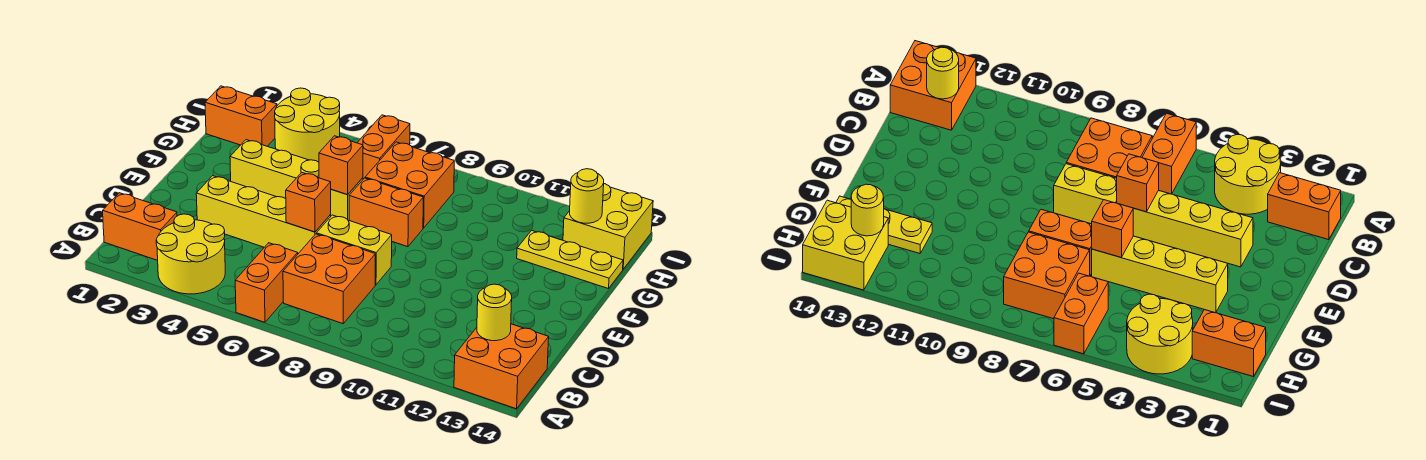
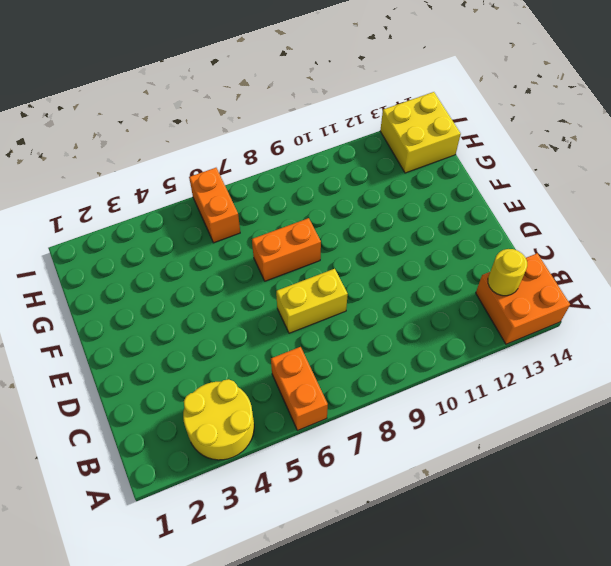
none -> orange 1x2 brick [103,193,177,260]
none -> orange 2x2 brick [283,234,375,324]
none -> yellow 1x4 brick [196,176,331,254]

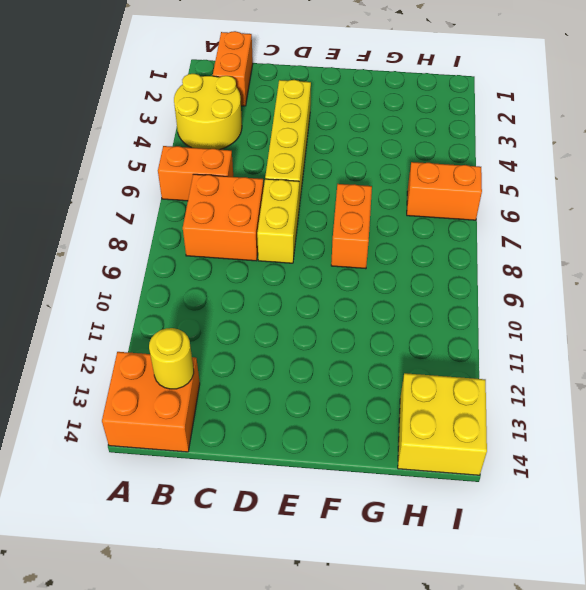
none -> yellow 1x4 brick [230,140,363,220]
none -> orange 2x2 brick [365,142,454,228]
none -> yellow 1x3 plate [517,230,623,289]

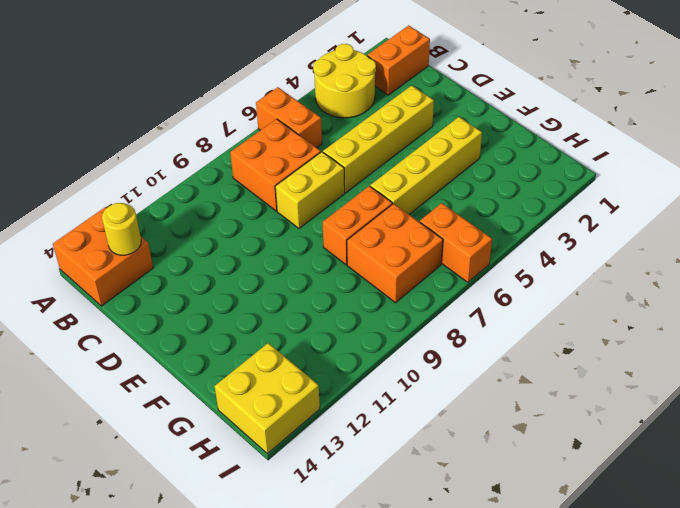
none -> yellow 1x3 plate [517,230,623,289]
none -> orange 1x2 brick [205,86,277,146]
none -> yellow 2x2 round brick [275,88,340,162]

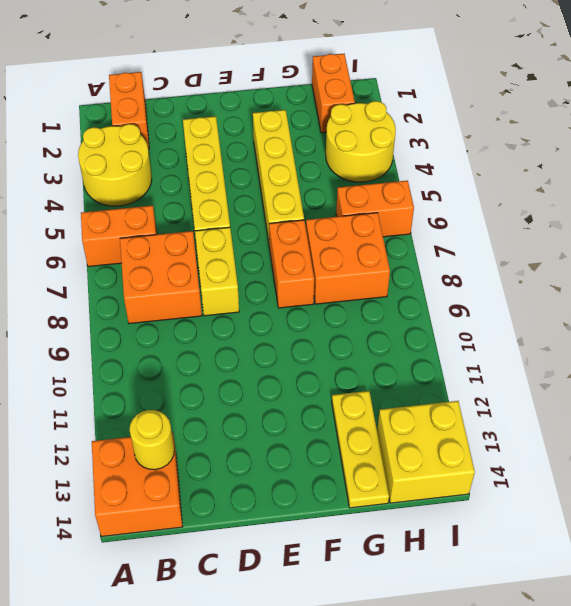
none -> orange 1x1 brick [286,172,331,232]
none -> orange 1x1 brick [319,136,363,195]
none -> yellow 1x1 round brick [570,169,604,223]

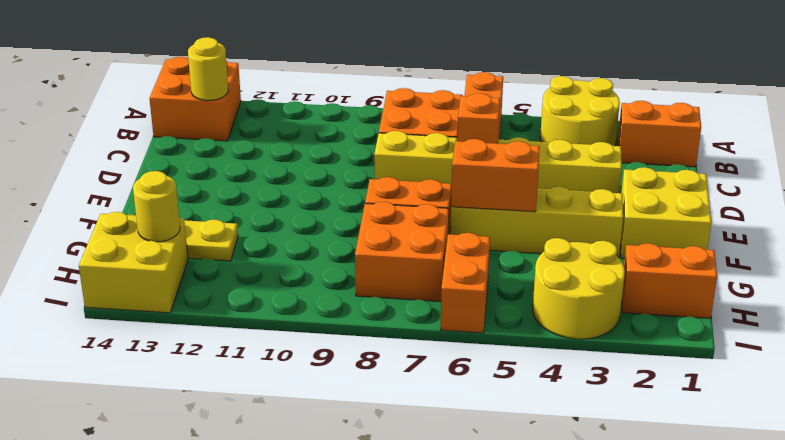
yellow 2x2 brick [621,167,711,259] -> none
orange 1x2 brick [451,139,540,212] -> orange 1x1 brick [319,136,363,195]

